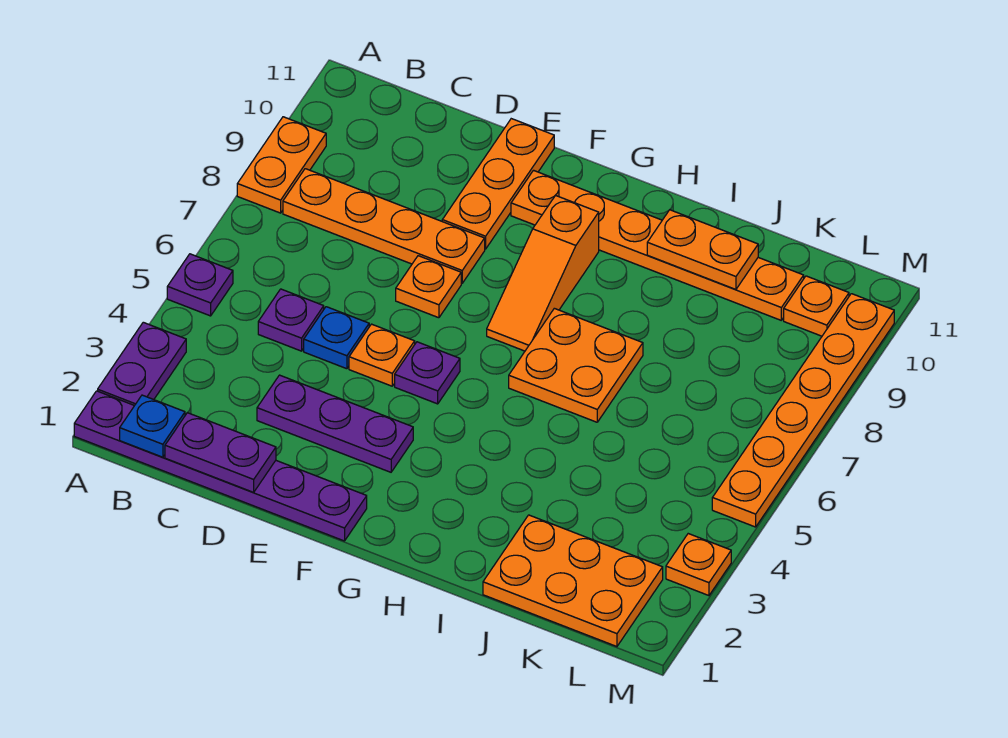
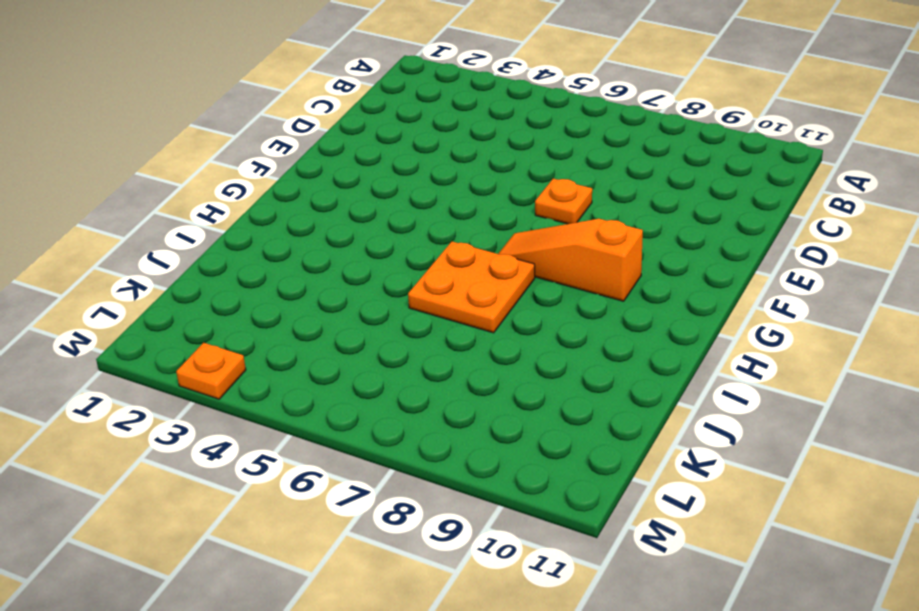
none -> purple 1x6 plate [74,391,367,541]
none -> purple 1x2 plate [98,322,186,406]
none -> purple 1x1 plate [167,254,233,316]

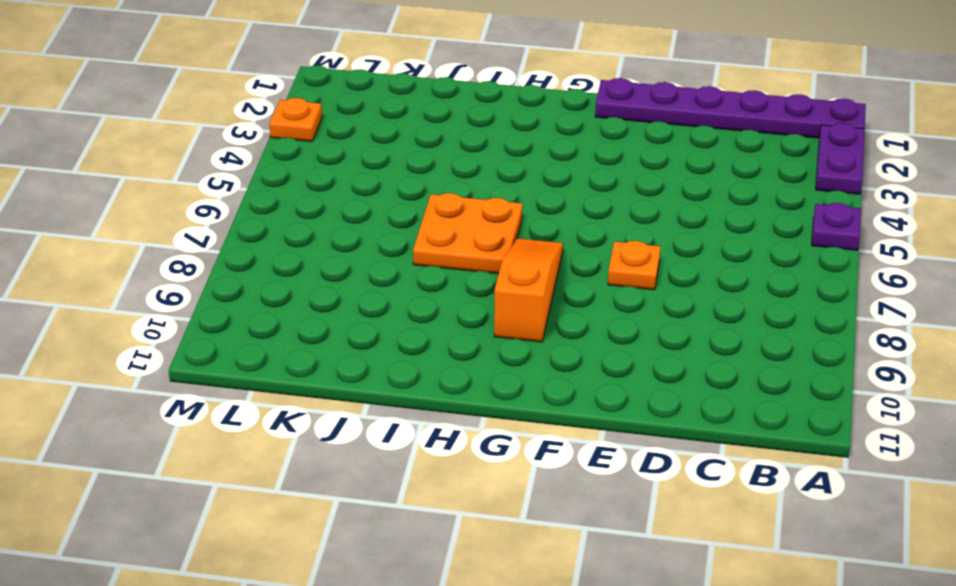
none -> orange 1x2 plate [237,117,326,213]
none -> orange 1x4 plate [283,169,485,283]
none -> purple 1x1 plate [258,289,324,351]

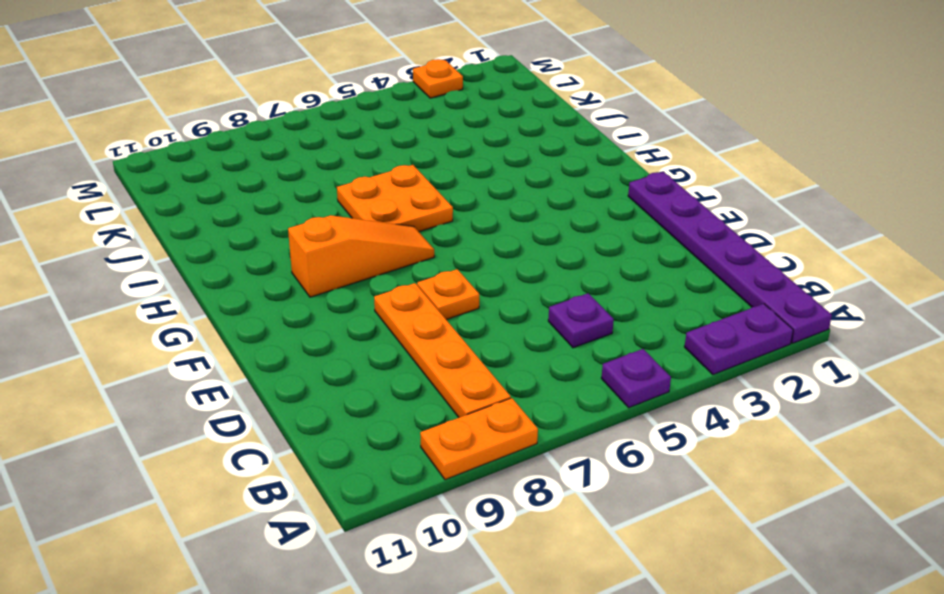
none -> purple 1x3 plate [257,375,413,472]
none -> blue 1x1 plate [304,307,369,369]
none -> orange 1x1 plate [349,324,415,386]

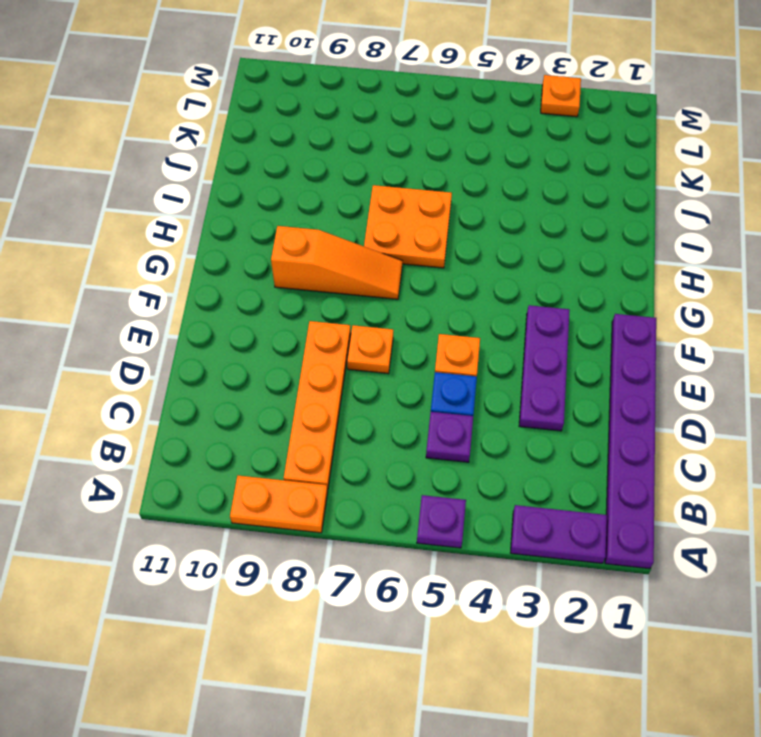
none -> orange 1x3 plate [442,119,554,249]
none -> purple 1x1 plate [395,342,460,404]
none -> orange 1x6 plate [511,170,804,320]

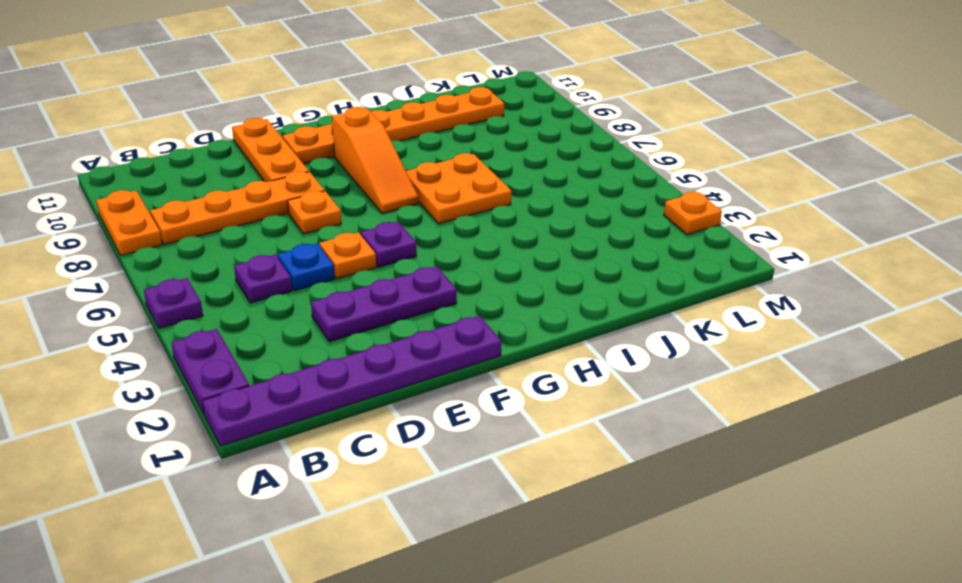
none -> orange 2x3 plate [483,515,663,647]
none -> orange 1x1 plate [784,276,849,336]
none -> orange 1x6 plate [712,294,894,527]

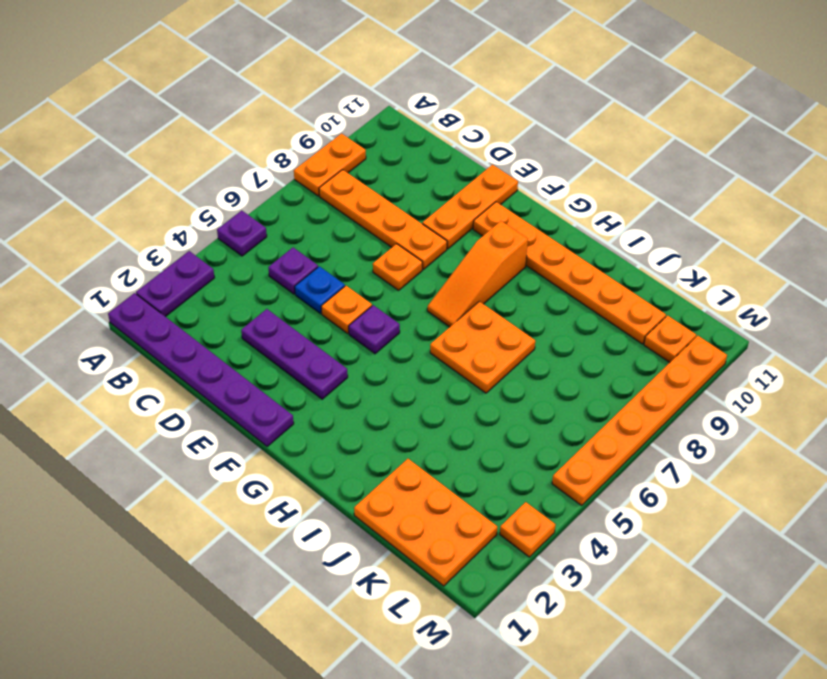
none -> blue 1x1 plate [120,395,185,457]
none -> purple 1x2 plate [165,413,276,492]
none -> orange 1x2 plate [647,210,758,289]

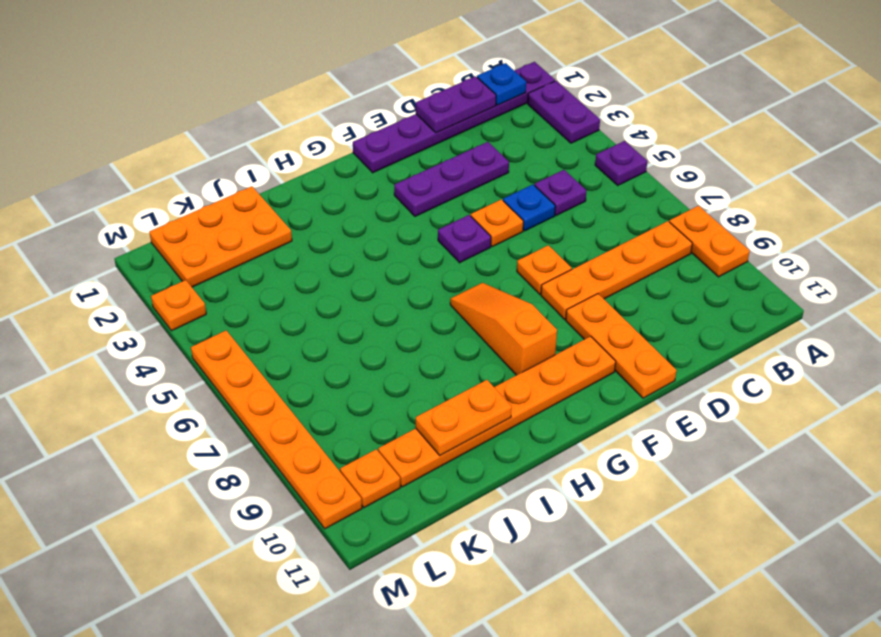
none -> orange 2x2 plate [509,308,643,422]

